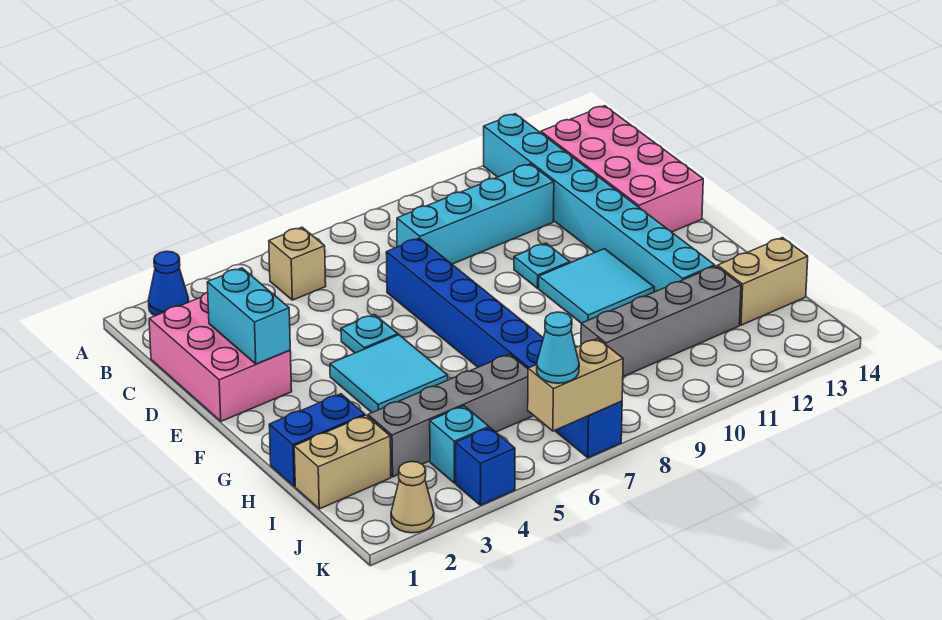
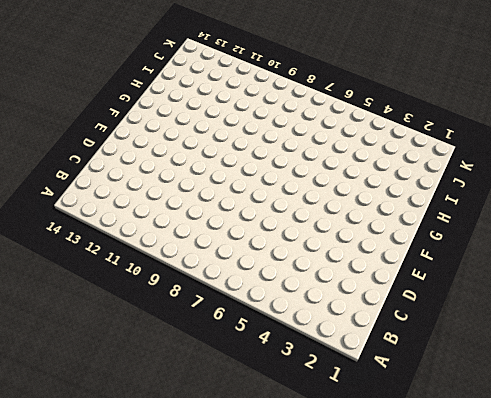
none -> blue 1x1 cone [148,251,189,316]
none -> cyan 1x8 brick [484,114,715,292]
none -> tan 1x1 brick [269,227,326,300]

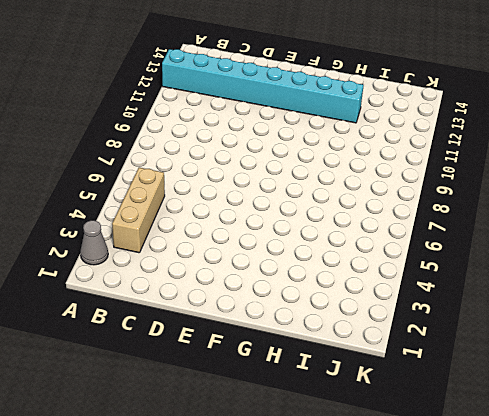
grey 1x1 cone [80,220,108,265] -> blue 1x1 cone [148,251,189,316]
tan 1x3 brick [112,168,165,253] -> tan 1x1 brick [269,227,326,300]
none -> pink 2x4 brick [541,106,703,232]
none -> pink 2x3 brick [149,293,292,421]
none -> cyan 1x4 brick [397,164,554,264]

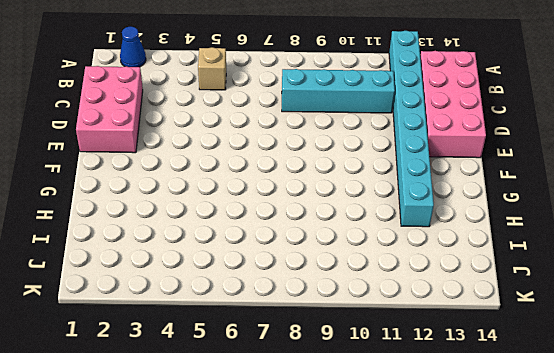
none -> blue 1x8 brick [386,238,622,458]
none -> cyan 1x1 plate [341,315,398,353]
none -> cyan 1x1 plate [514,243,570,288]

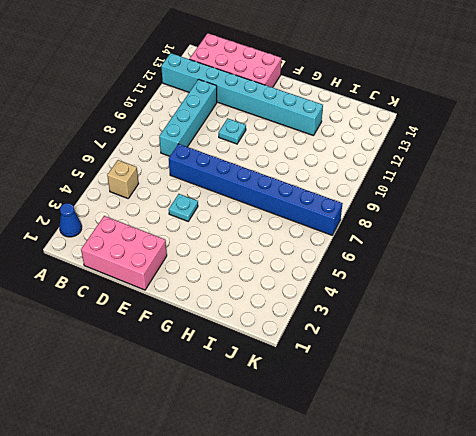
none -> cyan 2x2 tile [330,335,448,413]
none -> cyan 2x2 tile [539,249,654,323]
none -> blue 1x2 brick [269,394,365,487]

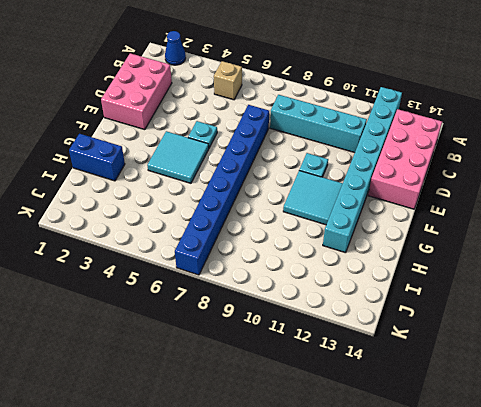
none -> tan 1x2 brick [294,415,391,509]
none -> grey 1x4 brick [368,354,534,477]
none -> grey 1x4 brick [581,266,741,377]

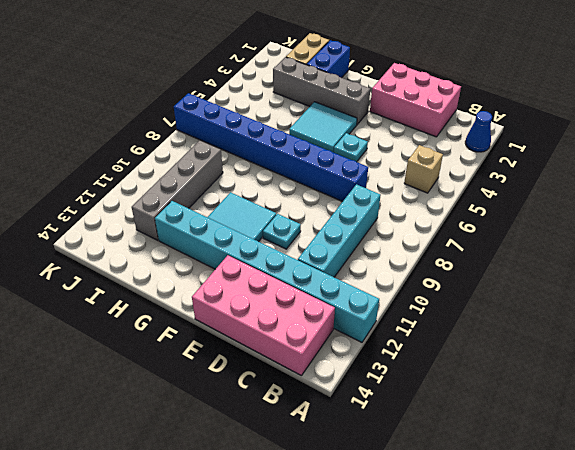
grey 1x4 brick [273,57,370,125] -> grey 1x4 brick turned to [368,354,534,477]
none -> tan 1x2 brick [718,238,808,325]
none -> cyan 1x1 brick [430,406,489,483]
none -> tan 1x1 cone [391,462,434,533]

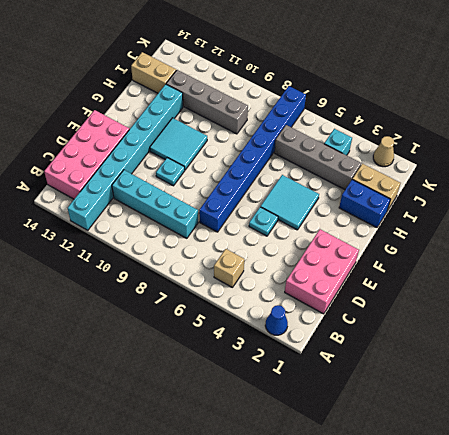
none -> blue 1x1 brick [456,428,515,505]
none -> cyan 1x2 brick [207,268,290,364]
none -> tan 1x2 brick [528,338,623,431]

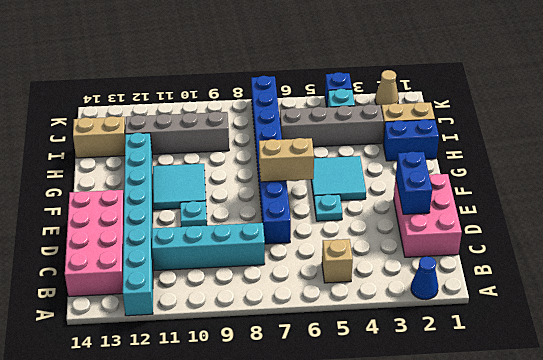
blue 1x2 brick [396,152,432,214] -> cyan 1x2 brick [207,268,290,364]
tan 1x2 brick [259,138,314,182] -> tan 1x2 brick moved to [528,338,623,431]
none -> cyan 1x1 cone [537,312,579,383]

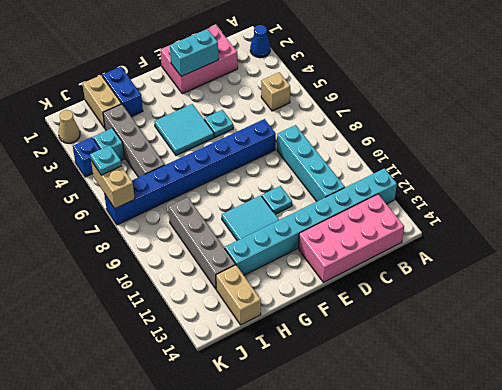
cyan 1x1 plate [90,145,121,175] -> cyan 1x1 cone [537,312,579,383]

